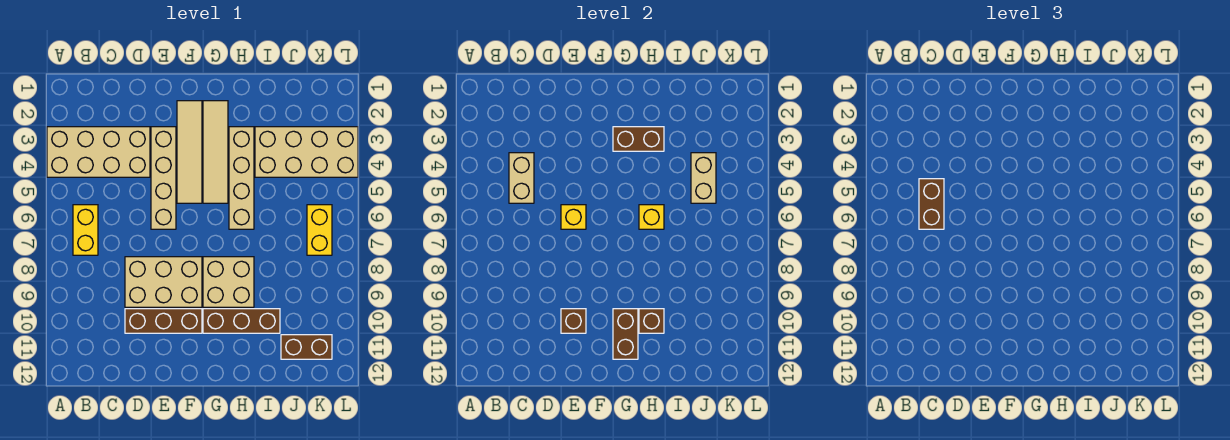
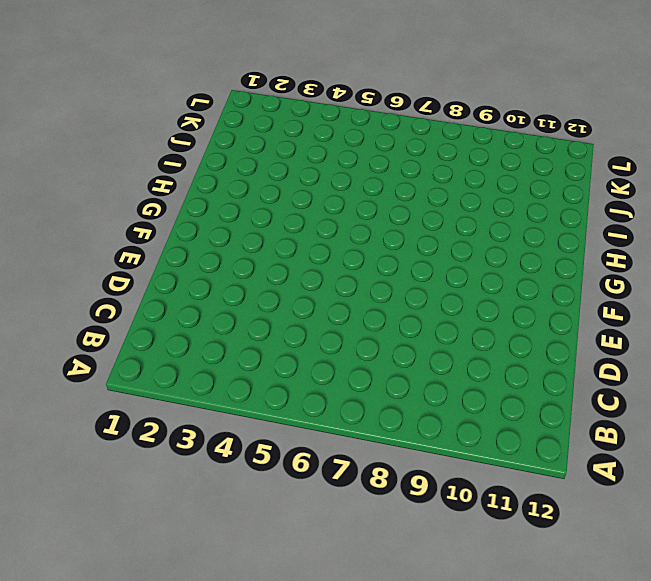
none -> tan 2x4 brick [47,127,150,177]
none -> yellow 1x2 brick [73,205,98,255]
none -> tan 2x3 brick [125,257,202,307]

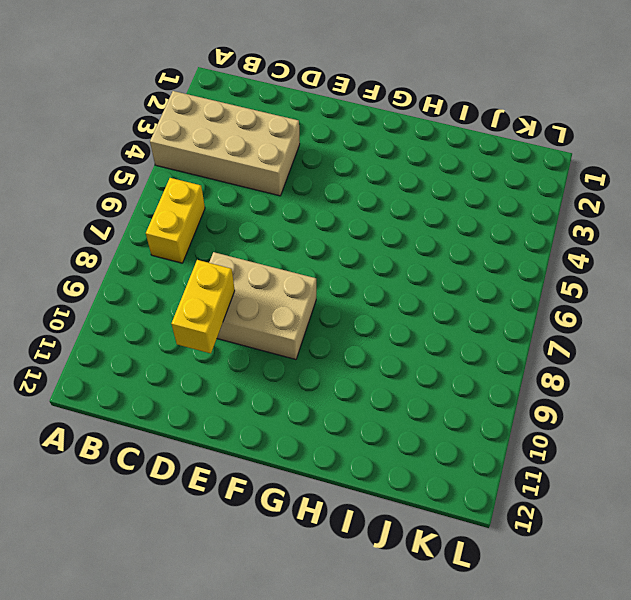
yellow 1x2 brick [172,260,235,353] -> yellow 1x2 brick moved to [307,205,332,255]
none -> brown 1x3 brick [125,309,202,333]
none -> tan 1x4 brick [151,127,176,229]
none -> tan 1x4 tile [177,101,202,203]

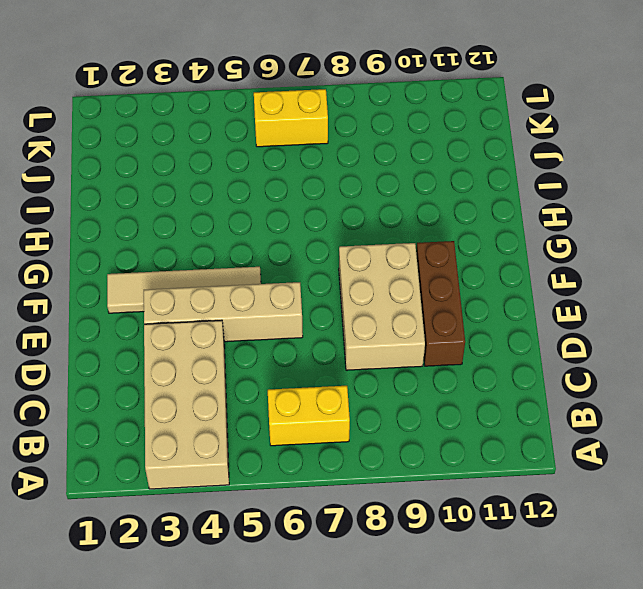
none -> tan 1x4 tile [203,101,228,203]
none -> tan 2x2 brick [203,257,254,307]
none -> brown 1x3 brick [203,309,280,333]

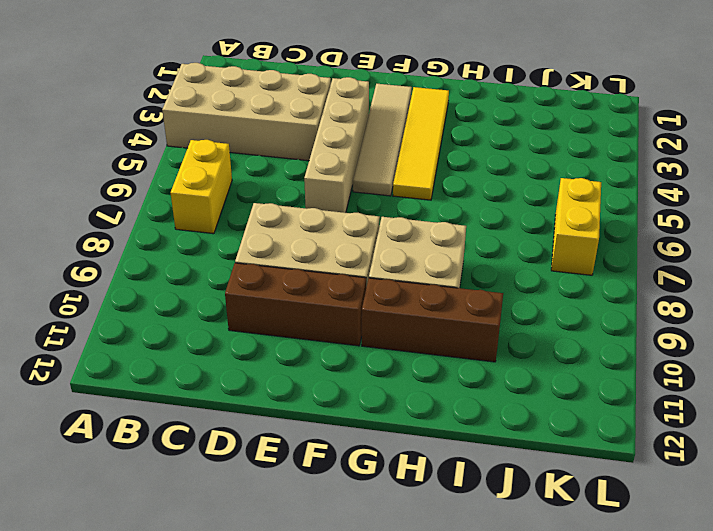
yellow 1x4 tile [393,87,449,200] -> tan 1x4 tile [203,101,228,203]
none -> tan 1x4 brick [229,127,254,229]
none -> tan 2x4 brick [255,127,358,177]
none -> brown 1x2 brick [281,335,332,359]

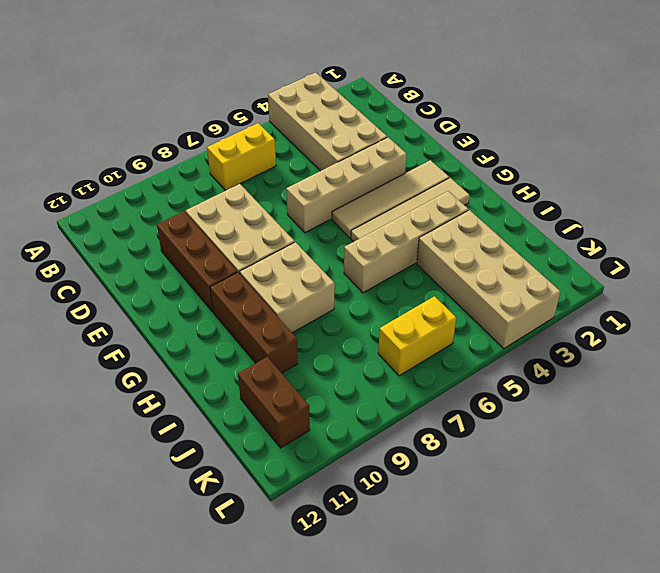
none -> tan 1x2 brick [509,153,534,203]
none -> yellow 1x1 brick [561,205,586,229]
none -> brown 1x1 brick [561,309,586,333]

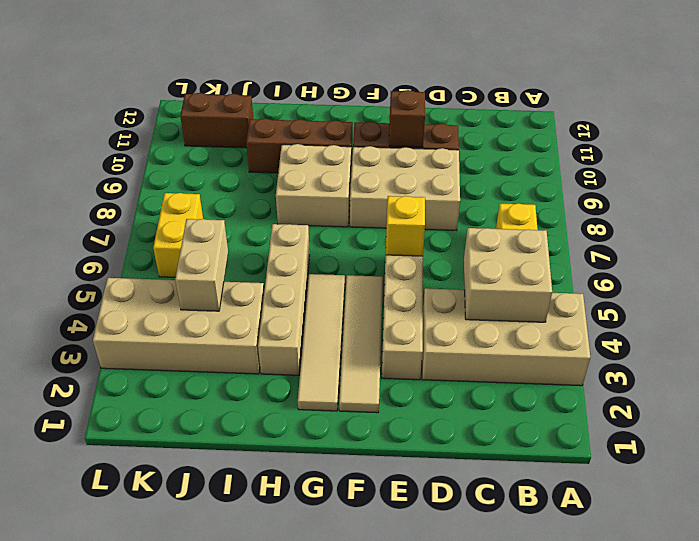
tan 2x2 brick [464,228,552,322] -> tan 1x2 brick [509,153,534,203]
none -> brown 1x2 brick [613,127,664,151]
none -> brown 1x2 brick [613,309,638,359]
none -> yellow 1x1 brick [639,205,664,229]

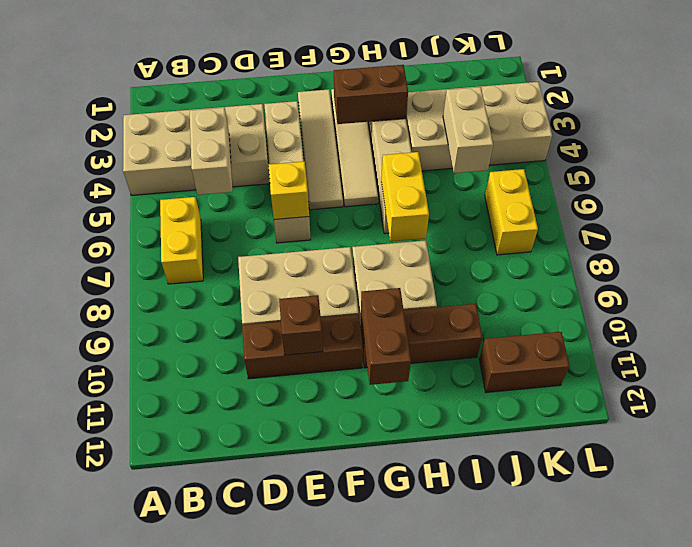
yellow 1x2 brick [381,152,429,242] -> yellow 1x1 brick [639,205,664,229]
none -> brown 1x1 brick [639,309,664,333]
none -> brown 1x2 brick [919,179,944,229]

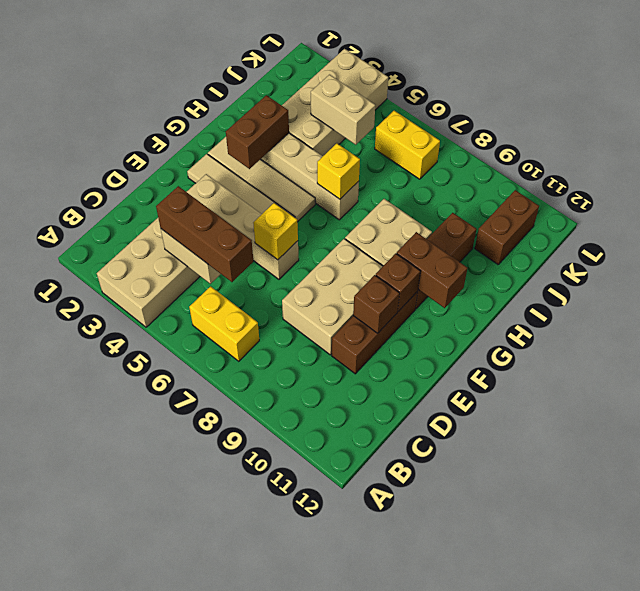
brown 1x3 brick [156,186,253,282] -> brown 1x2 brick [919,179,944,229]
brown 1x1 brick [376,253,421,311] -> brown 1x1 brick moved to [639,309,664,333]

